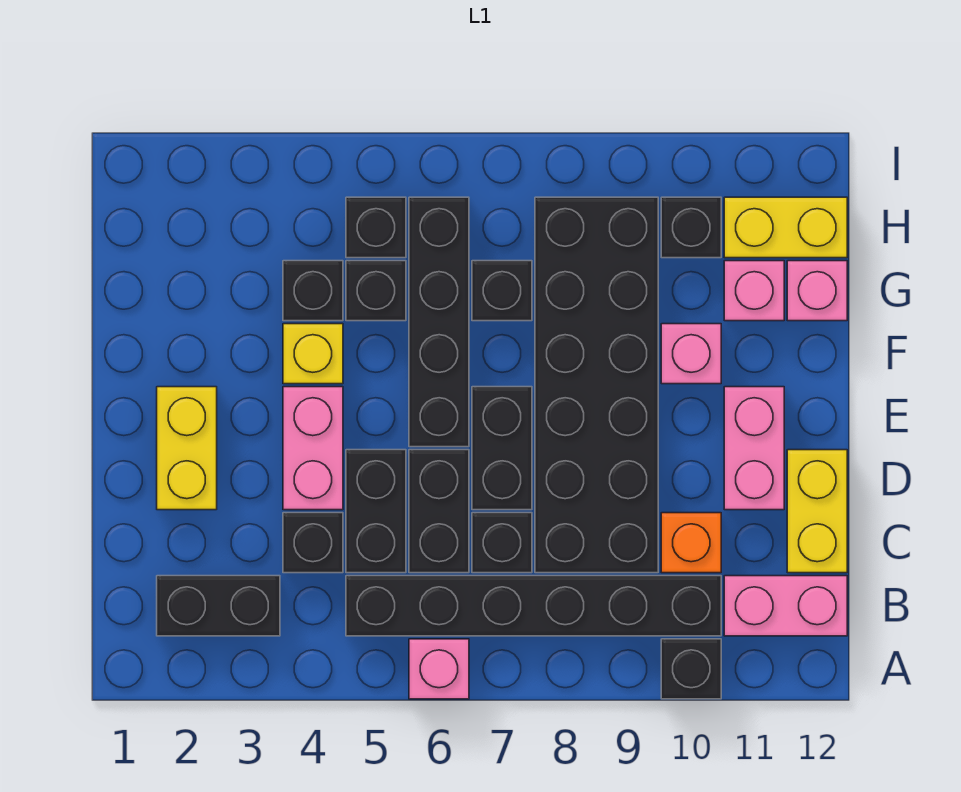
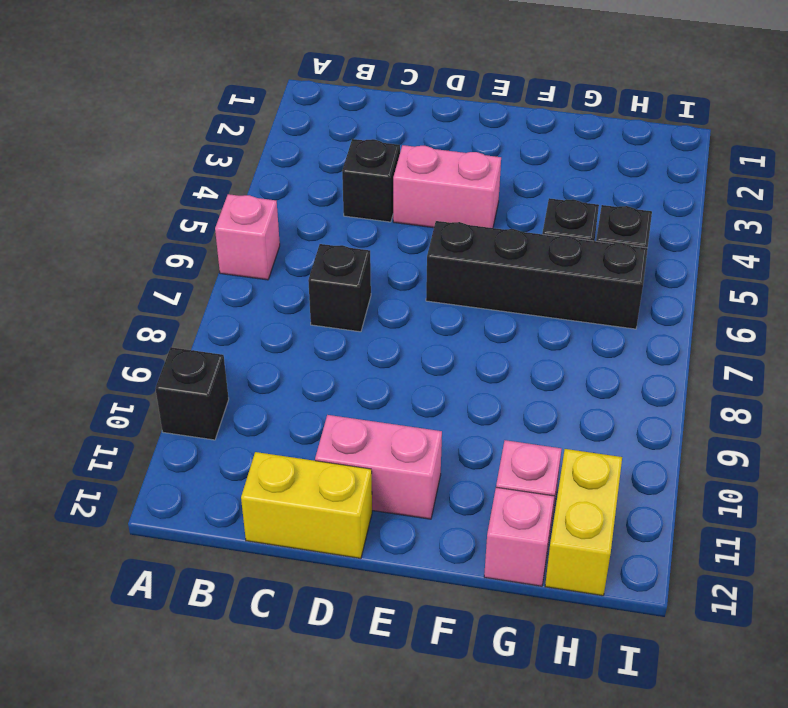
none -> black 1x2 brick [157,576,280,636]
none -> black 1x6 brick [346,576,721,636]
none -> pink 1x2 brick [724,576,847,636]

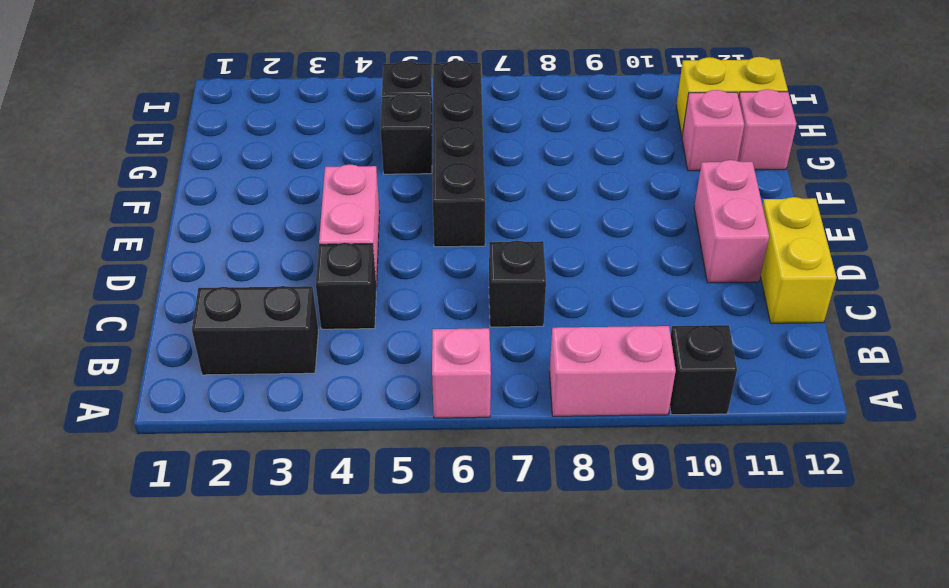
pink 1x2 brick [549,326,676,416] -> pink 1x2 brick moved to [724,576,847,636]
none -> black 1x6 brick [346,576,721,636]
none -> black 1x2 brick [346,450,406,573]
none -> black 1x2 brick [409,450,469,573]

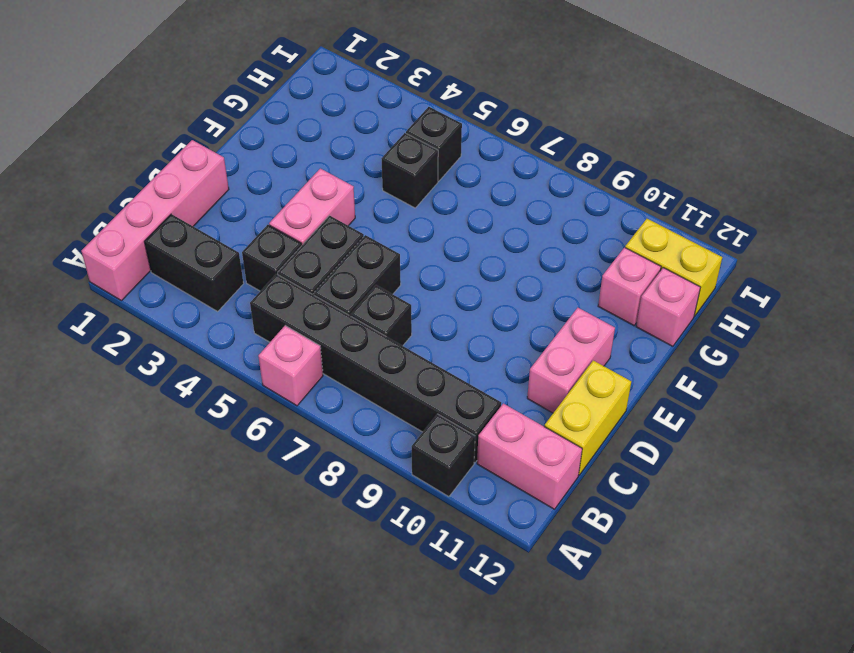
pink 1x4 brick [81,140,229,301] -> none
none -> black 2x6 brick [535,197,658,573]
none -> orange 1x1 brick [661,513,721,573]
none -> yellow 1x2 brick [157,387,217,510]

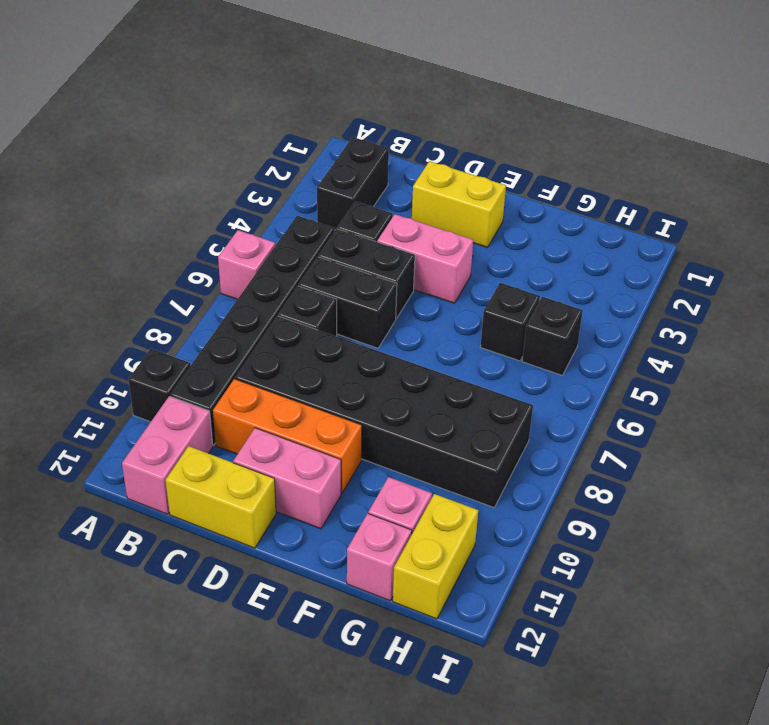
orange 1x3 brick [213,379,362,493] -> orange 1x1 brick [661,513,721,573]
none -> black 1x2 brick [472,387,532,510]
none -> black 1x4 brick [409,197,469,447]
none -> yellow 1x1 brick [283,324,343,384]

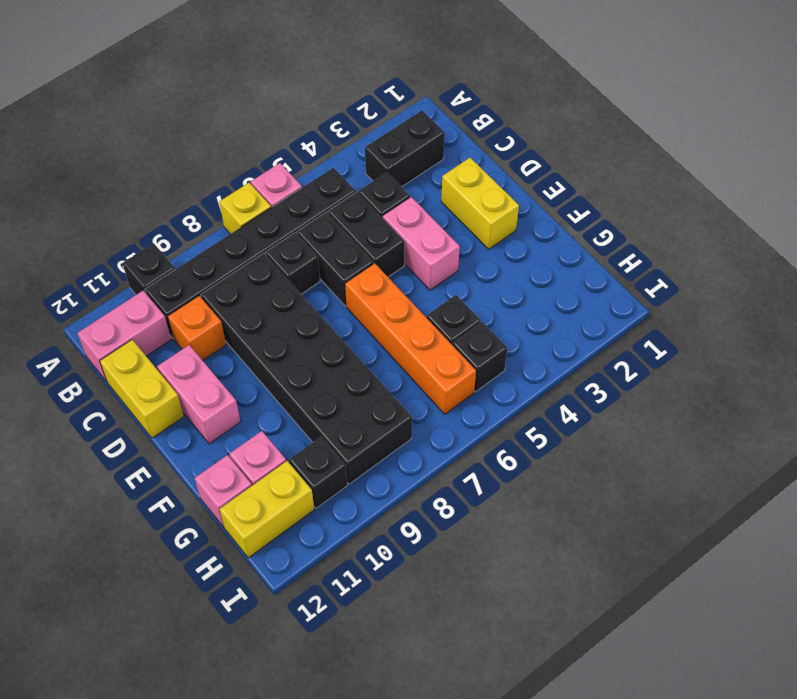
yellow 1x1 brick [219,183,271,234] -> yellow 1x1 brick moved to [283,324,343,384]
orange 1x4 brick [345,263,476,414] -> black 1x4 brick [409,197,469,447]
none -> black 1x2 brick [472,387,532,510]
none -> pink 1x1 brick [661,324,721,384]
none -> black 1x1 brick [283,261,343,321]

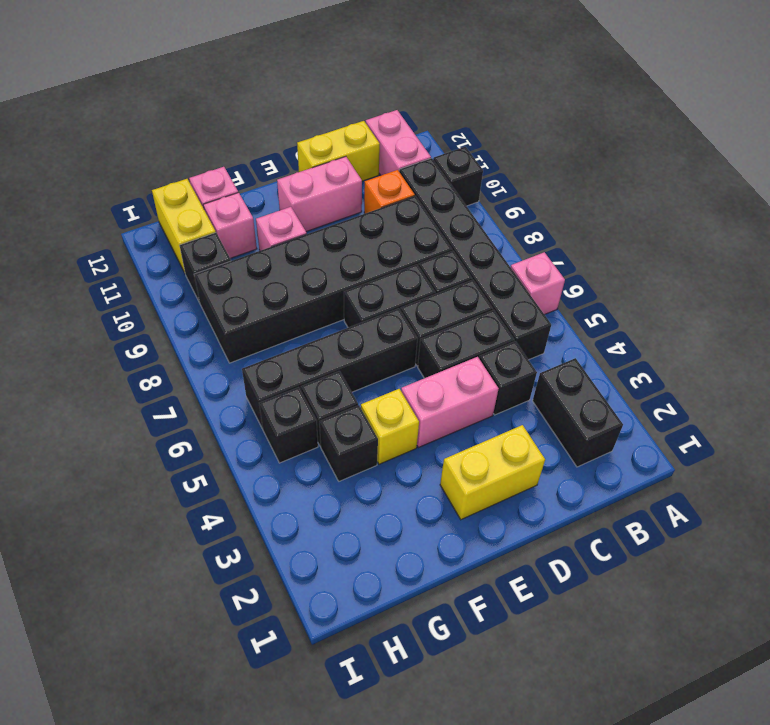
none -> black 1x1 brick [472,261,532,321]

